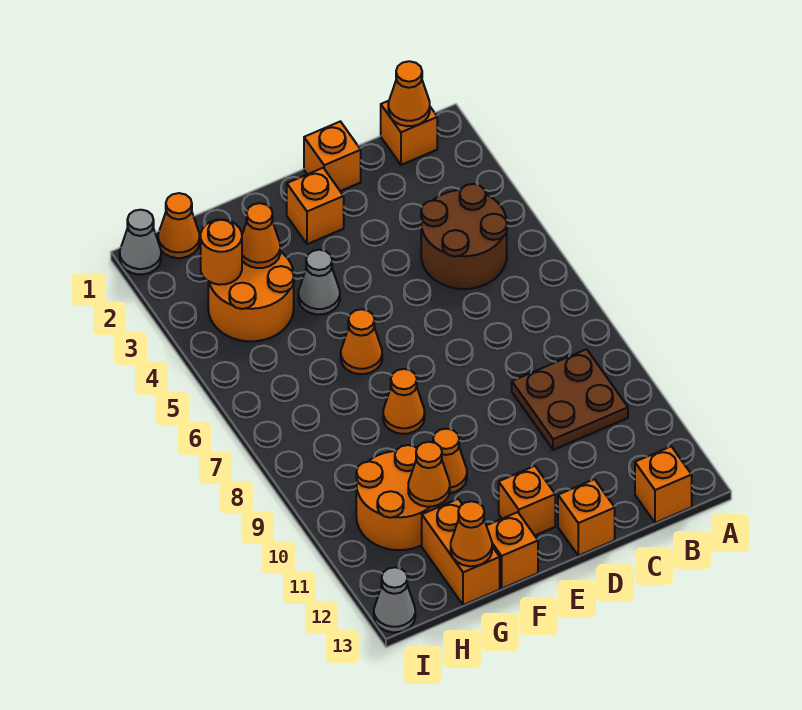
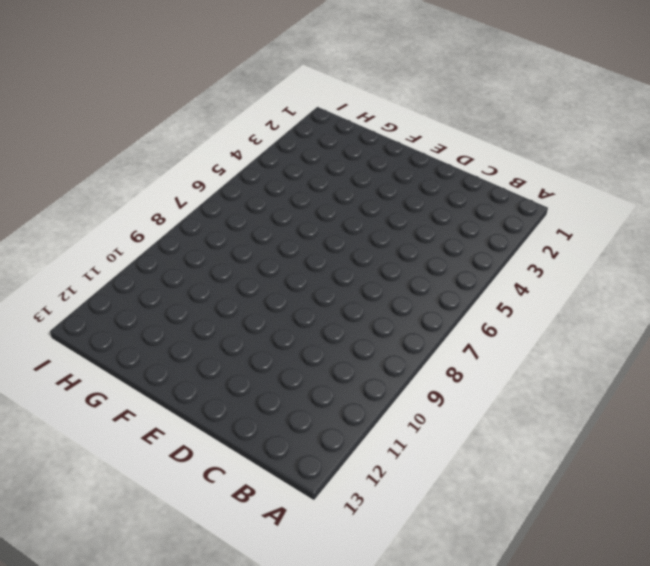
none -> orange 1x1 brick [381,101,437,165]
none -> brown 2x2 round brick [421,184,507,289]
none -> brown 2x2 plate [512,349,628,450]

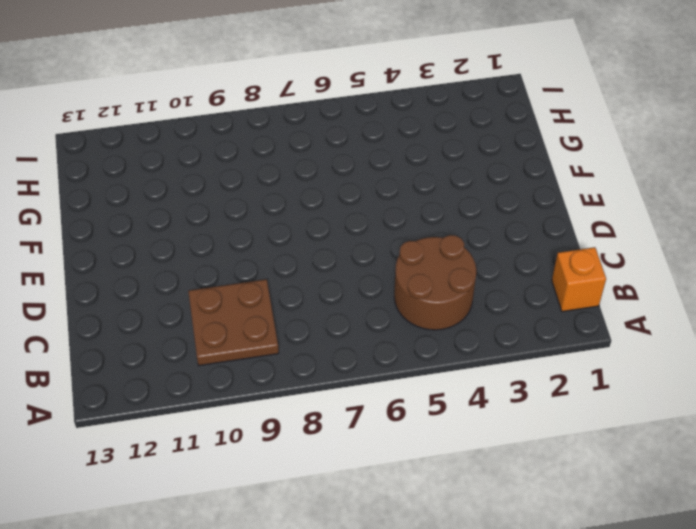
none -> orange 1x1 brick [635,446,692,523]
none -> orange 1x1 brick [304,121,361,191]
none -> orange 1x1 brick [558,479,615,556]

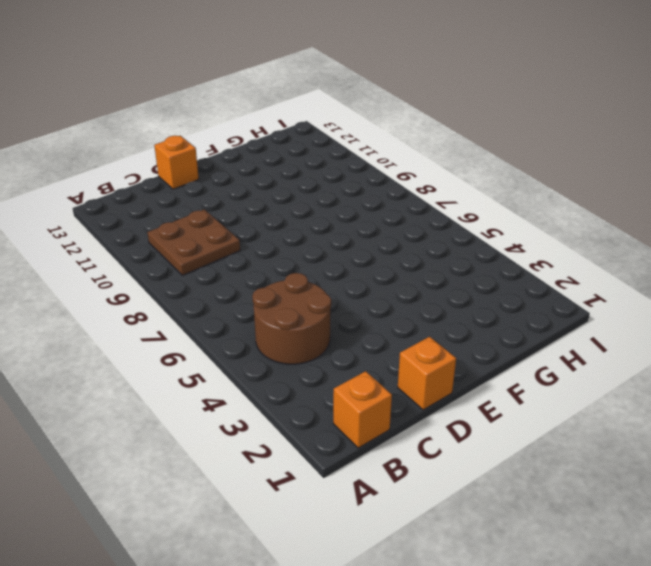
none -> orange 1x1 brick [635,446,692,523]
none -> orange 1x1 brick [287,168,344,244]
none -> orange 1x1 brick [499,466,555,535]

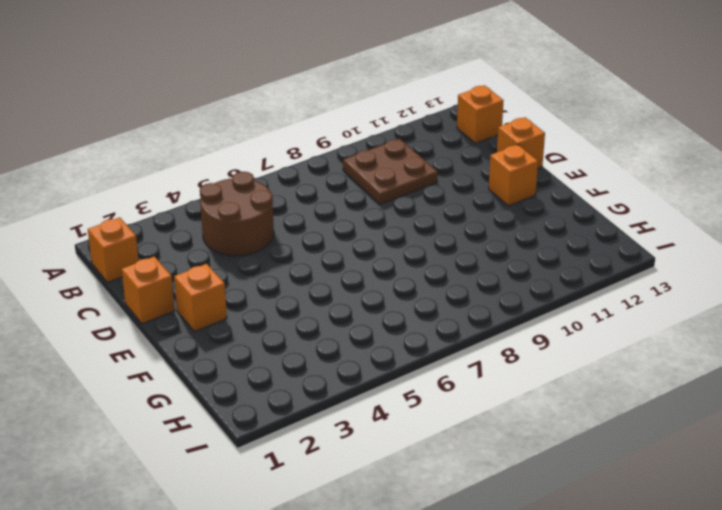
none -> grey 1x1 cone [298,250,340,315]
none -> orange 1x1 cone [341,309,382,374]
none -> orange 1x1 cone [383,369,425,434]

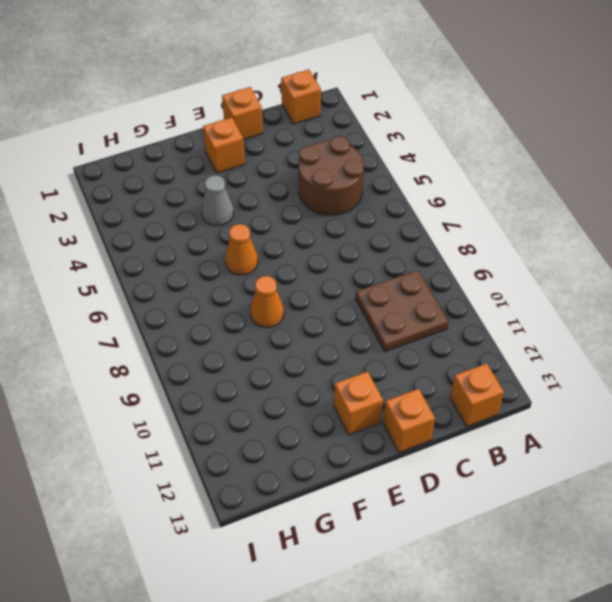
none -> orange 1x1 cone [433,429,467,493]
none -> orange 1x1 brick [486,512,538,588]
none -> orange 2x2 round brick [208,251,294,341]

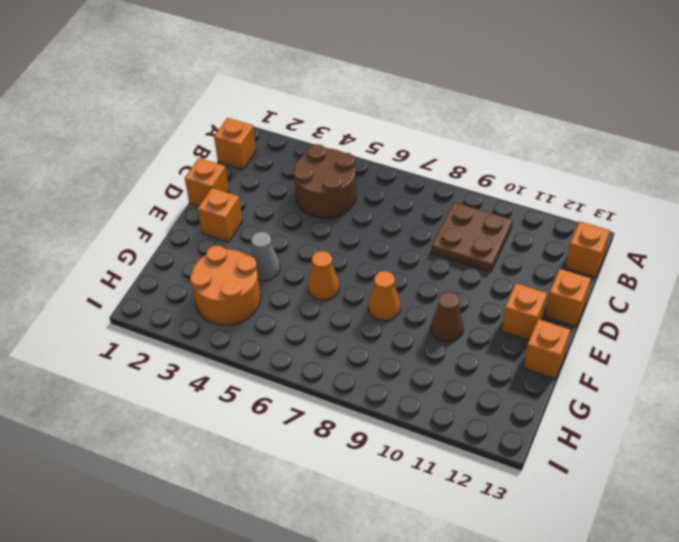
brown 1x1 cone [431,292,464,342] -> orange 1x1 cone [433,429,467,493]
none -> orange 2x2 round brick [356,445,442,550]
none -> orange 1x2 brick [422,499,500,605]
none -> orange 1x1 cone [158,193,200,258]

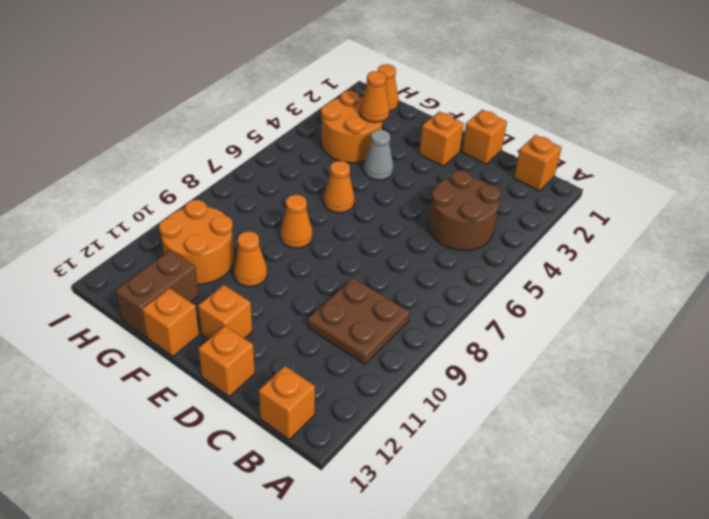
brown 1x2 brick [115,250,199,337] -> orange 1x2 brick [422,499,500,605]
none -> grey 1x1 cone [120,210,161,274]
none -> grey 1x1 cone [374,567,415,632]
none -> orange 1x1 cone [388,61,430,126]

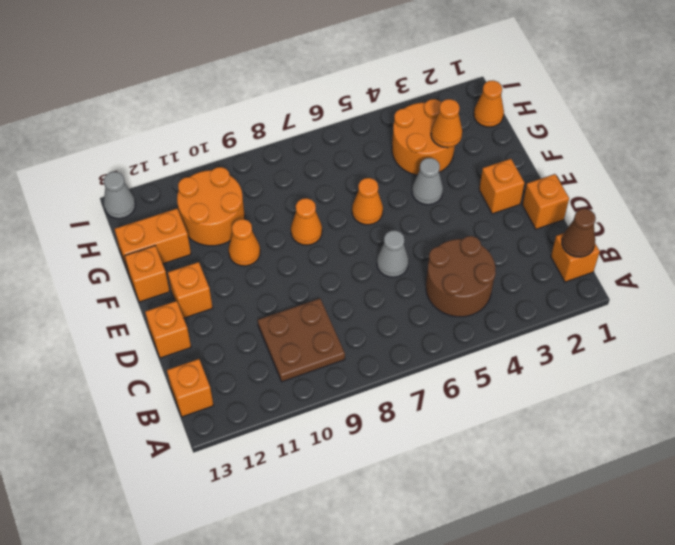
brown 1x1 cone [562,209,596,257] -> orange 1x1 cone [388,61,430,126]
grey 1x1 cone [377,230,409,277] -> grey 1x1 cone moved to [120,210,161,274]
none -> orange 1x1 cone [408,442,450,507]
none -> orange 1x1 cone [451,501,492,566]
none -> orange 1x1 round brick [201,220,242,285]

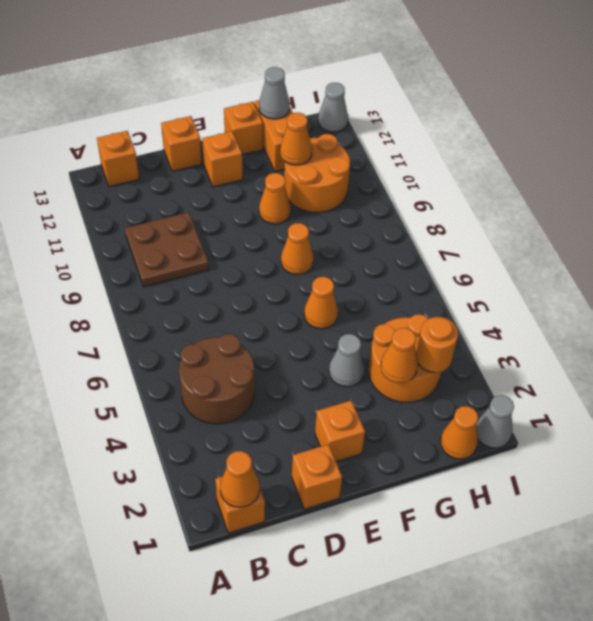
grey 1x1 cone [259,67,290,119] -> orange 1x1 cone [451,501,492,566]

